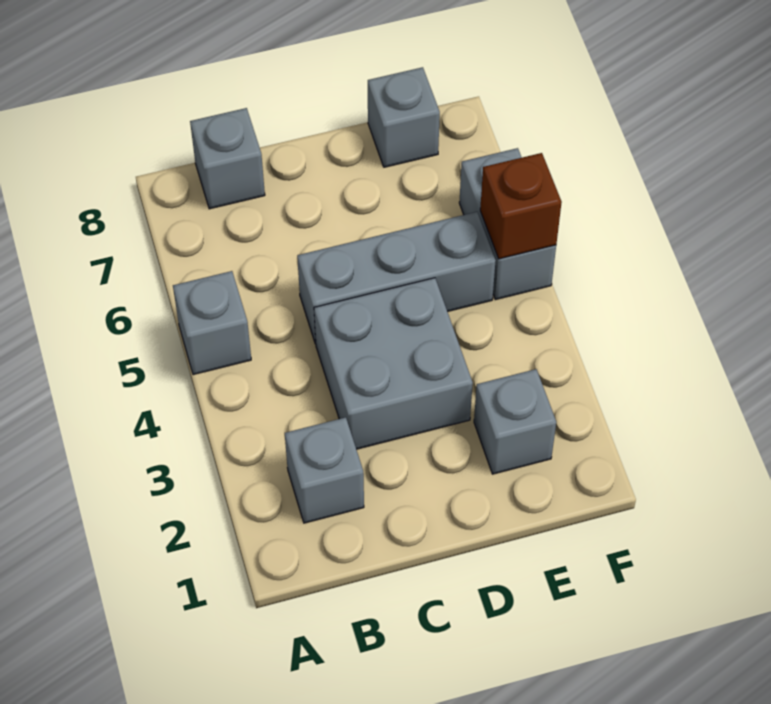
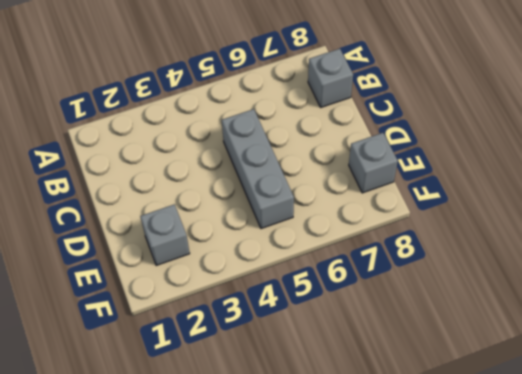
none -> grey 1x1 brick [173,271,251,375]
none -> grey 1x1 brick [285,417,364,523]

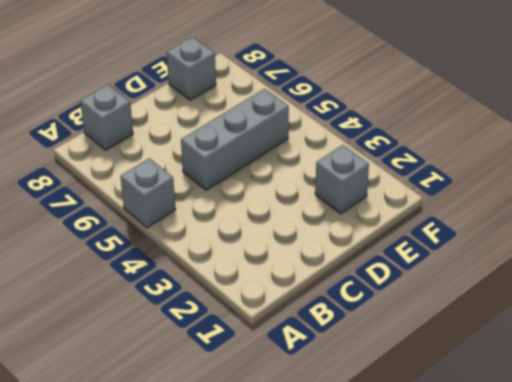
none -> grey 1x1 brick [285,417,364,523]
none -> grey 2x2 brick [314,278,473,449]

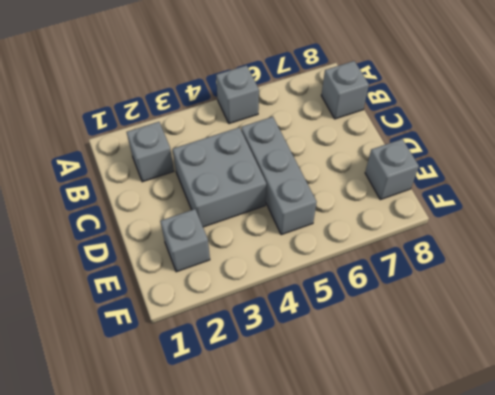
none -> grey 1x2 brick [459,148,556,300]
none -> brown 1x1 brick [480,153,562,259]

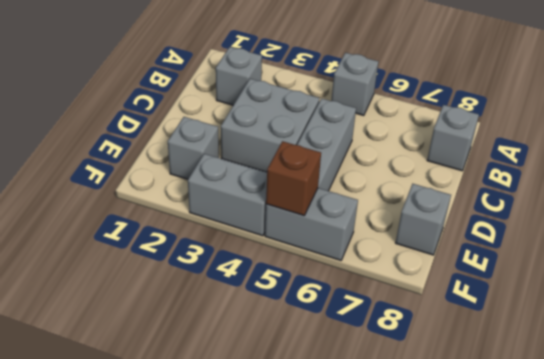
grey 1x2 brick [188,154,267,236] -> none

